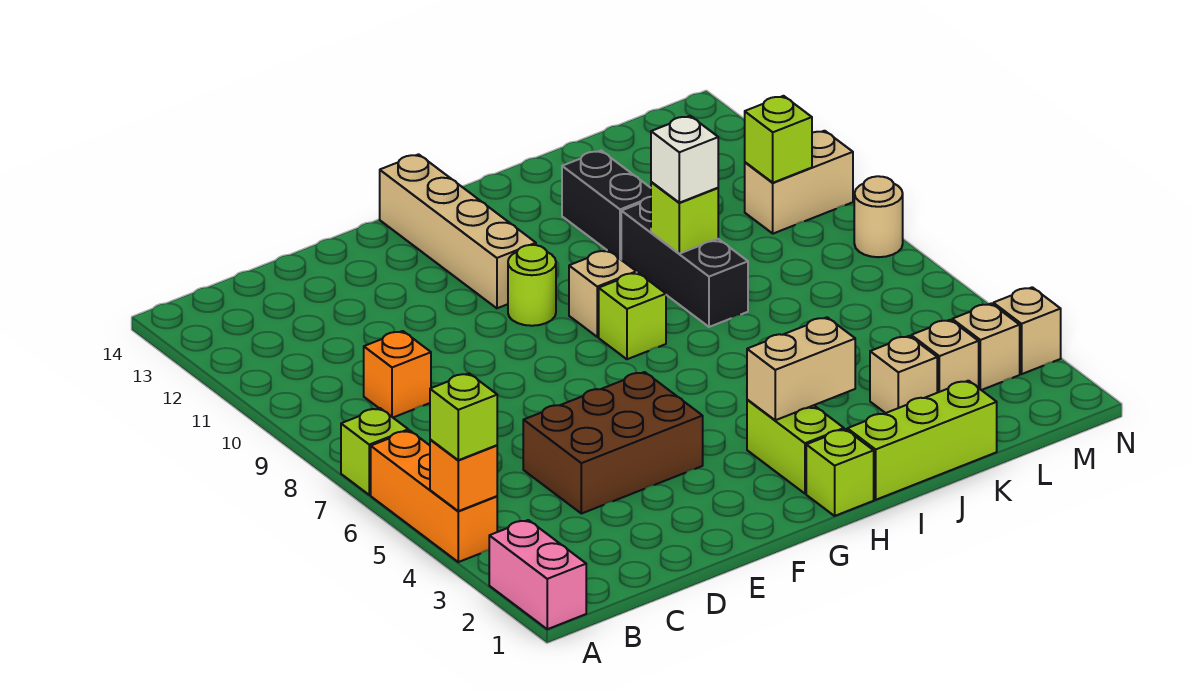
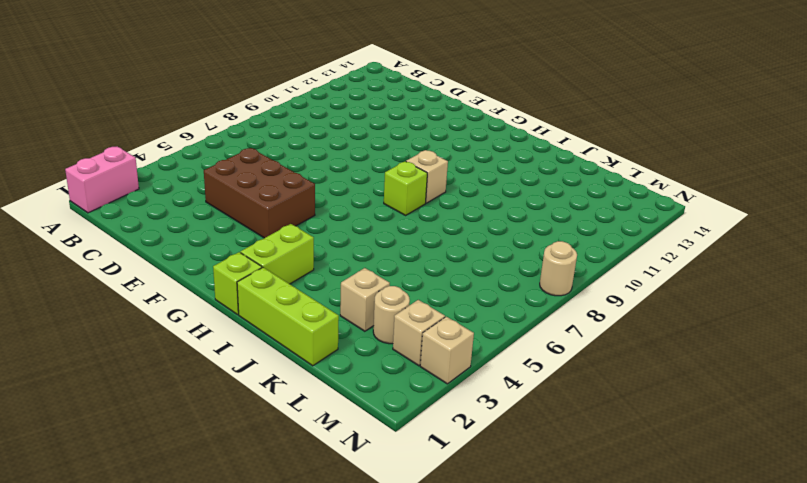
tan 1x1 round brick [373,286,410,344] -> tan 1x1 brick [911,320,979,393]
none -> orange 1x3 brick [371,430,497,562]
none -> lime 1x1 brick [341,408,408,495]
none -> orange 1x1 brick [364,331,431,417]

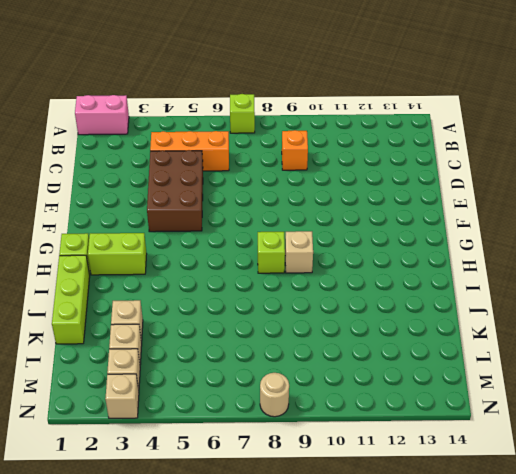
orange 1x3 brick [150,131,229,171] -> orange 1x3 brick moved to [371,430,497,562]
none -> lime 1x1 round brick [508,245,556,326]
none -> tan 1x4 brick [380,154,536,308]
none -> black 1x3 brick [621,197,748,327]

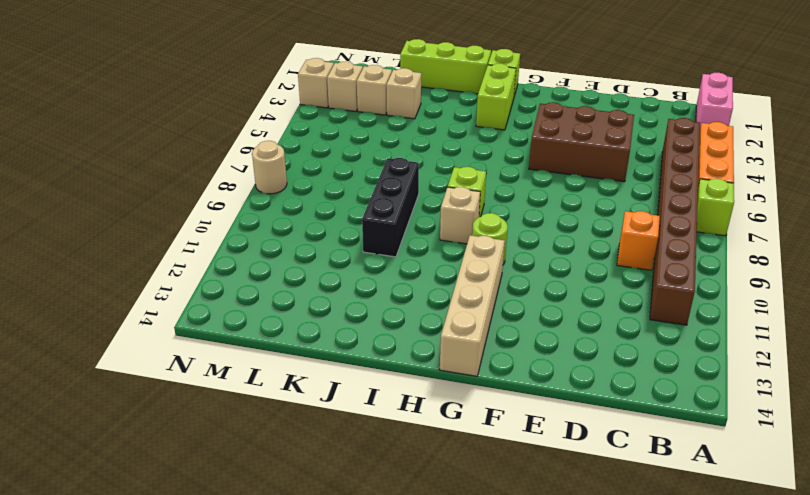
brown 1x8 brick [650,118,700,325] -> none
none -> black 1x2 brick [562,151,651,259]
none -> tan 1x2 brick [745,131,853,234]
none -> orange 1x1 brick [430,440,497,511]

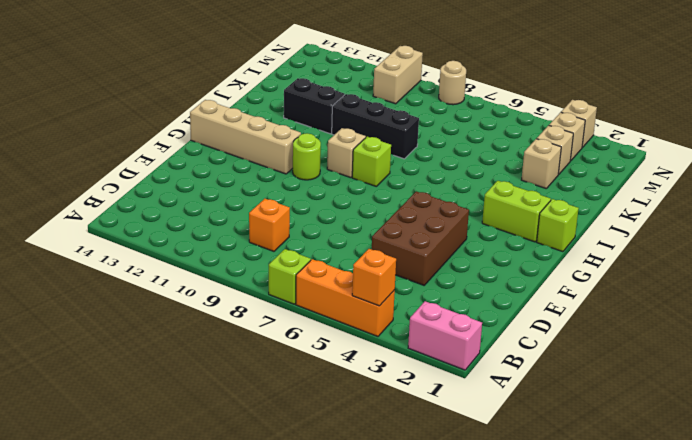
none -> lime 1x3 brick [847,381,997,500]
none -> tan 1x2 brick [747,317,855,420]
none -> lime 1x1 brick [651,182,718,254]

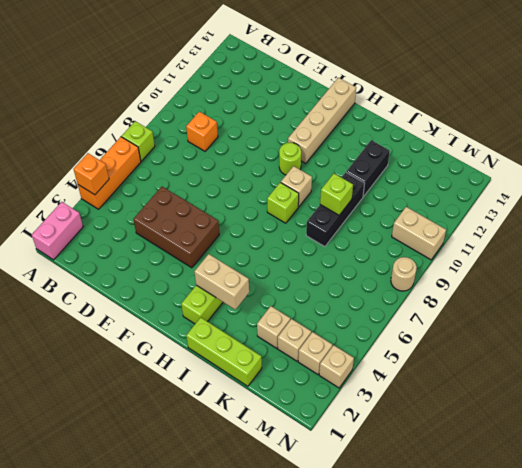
none -> lime 1x1 brick [806,429,874,516]
none -> lime 1x1 brick [745,96,812,183]
none -> lime 1x1 brick [430,373,497,460]

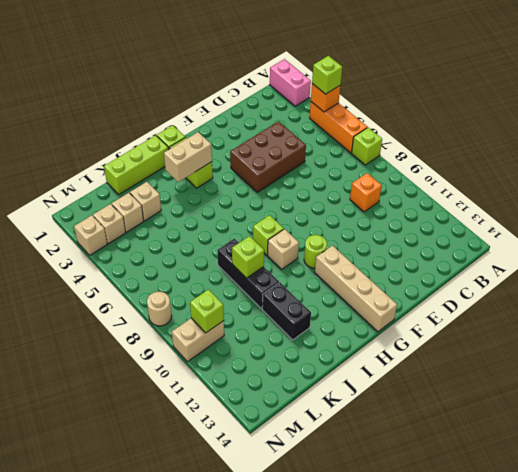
none -> white 1x1 brick [651,116,718,203]

